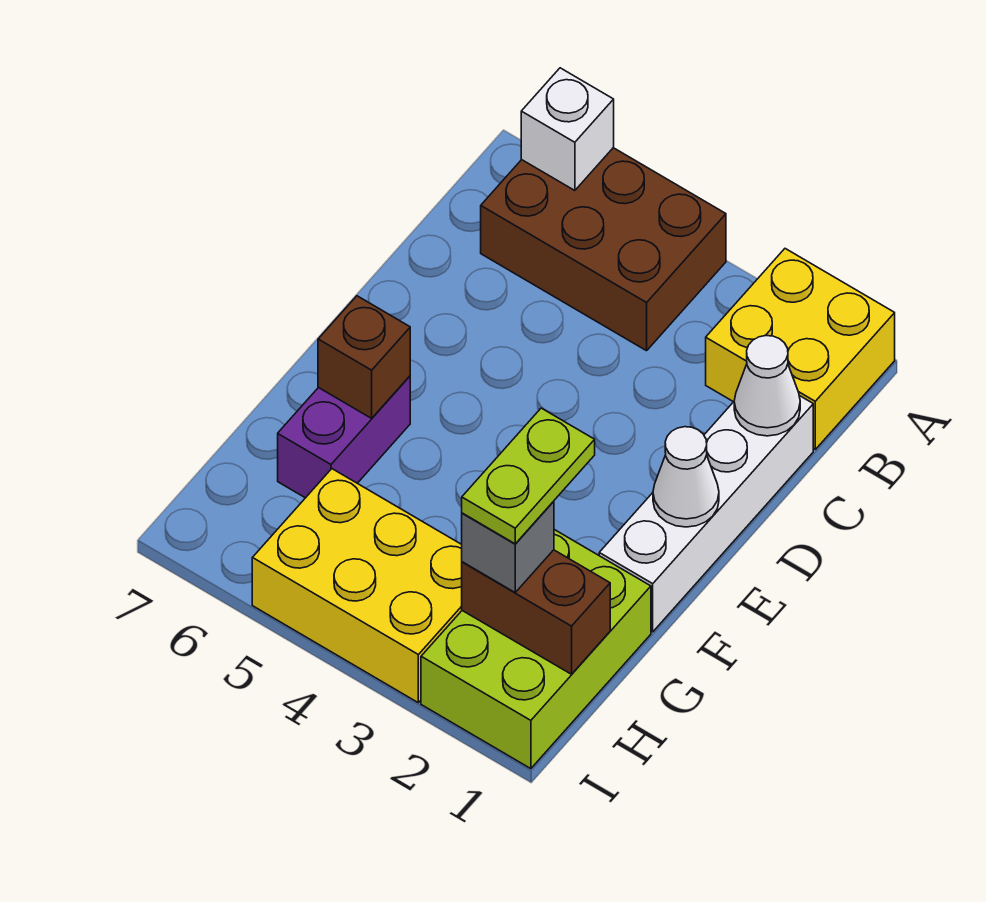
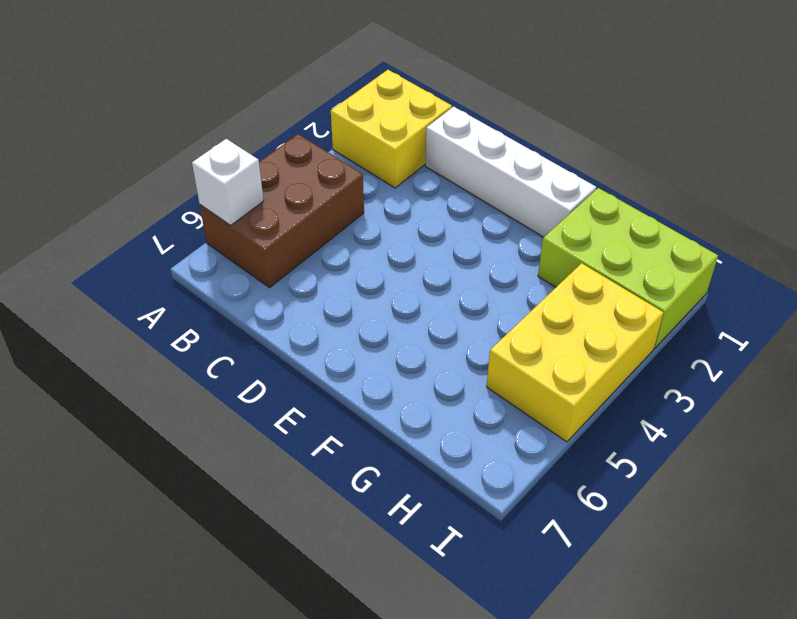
none -> purple 1x2 brick [278,376,410,498]
none -> white 1x1 cone [734,336,800,436]
none -> white 1x1 cone [653,427,719,527]

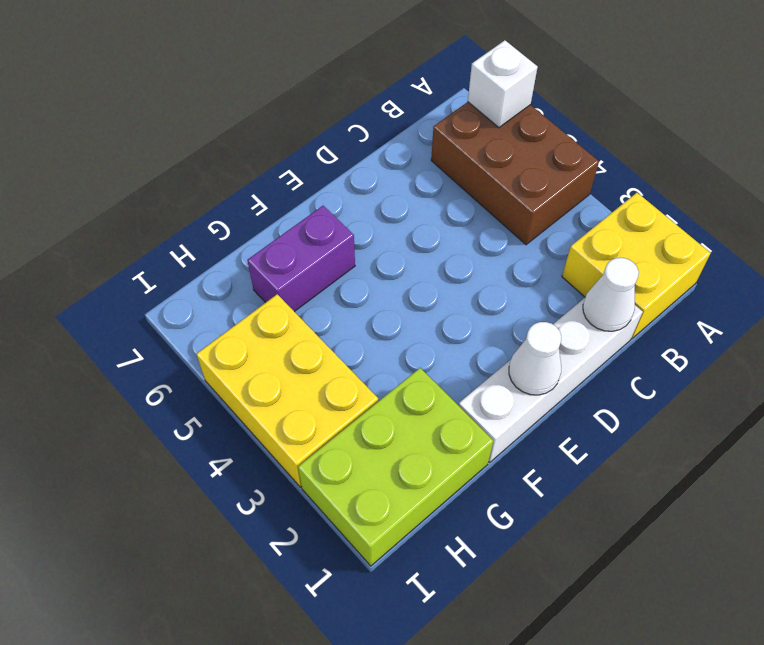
none -> brown 1x1 brick [318,296,410,418]
none -> brown 1x2 brick [462,550,610,674]
none -> grey 1x1 brick [462,501,554,592]

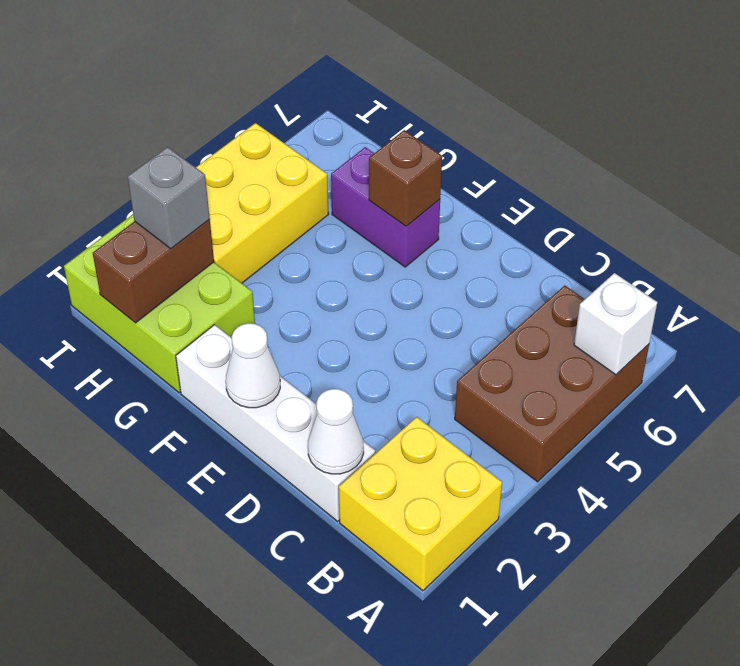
none -> lime 1x2 plate [462,408,595,544]

